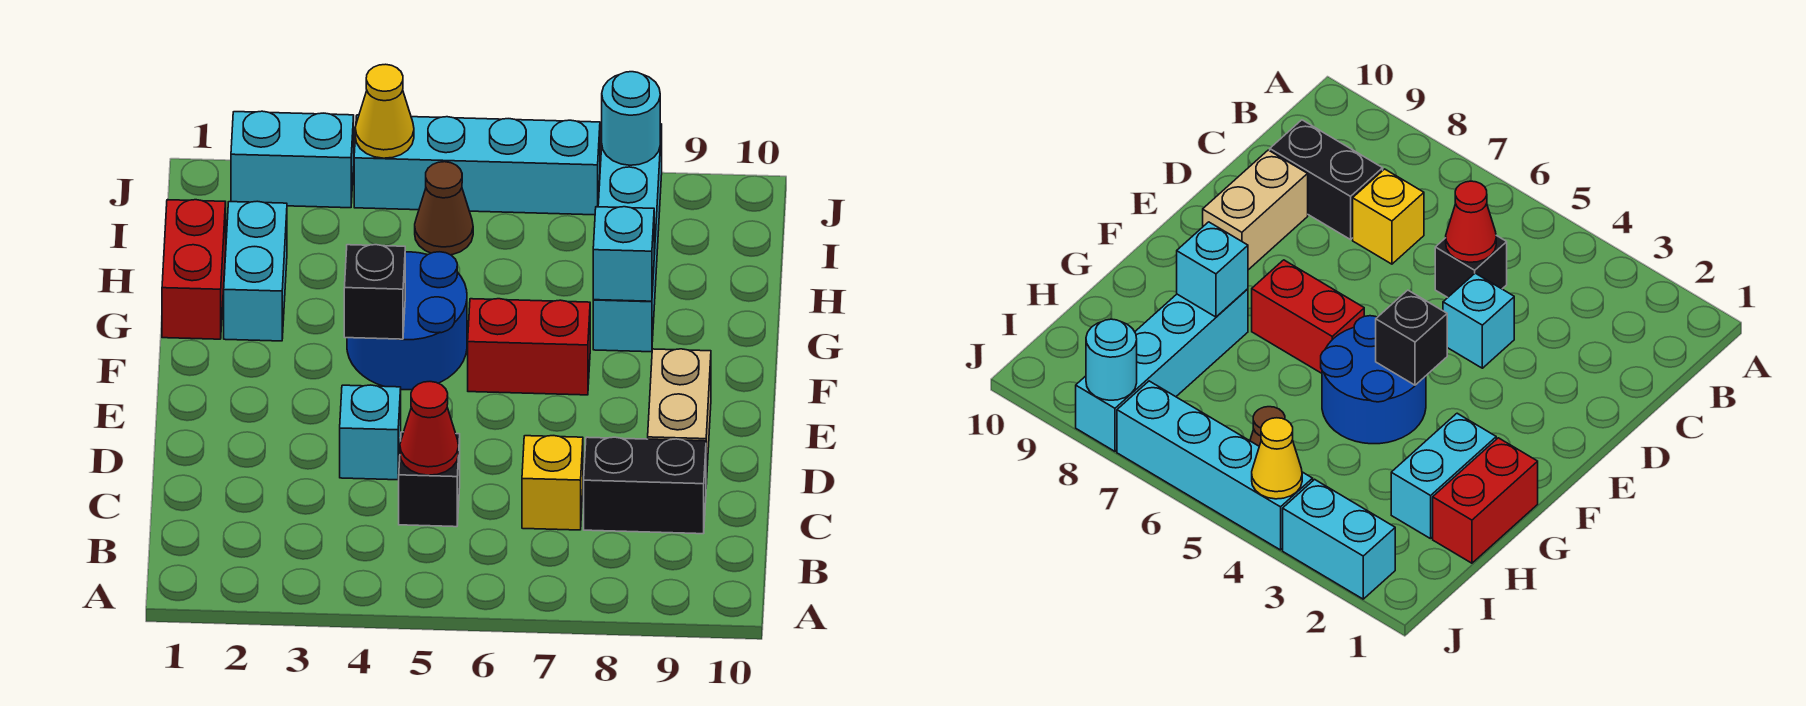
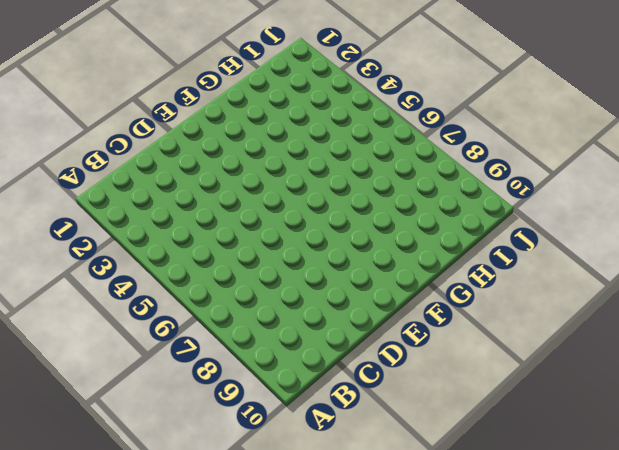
none -> black 1x1 brick [398,432,460,527]
none -> yellow 1x1 brick [522,436,583,530]
none -> black 1x2 brick [584,437,706,534]

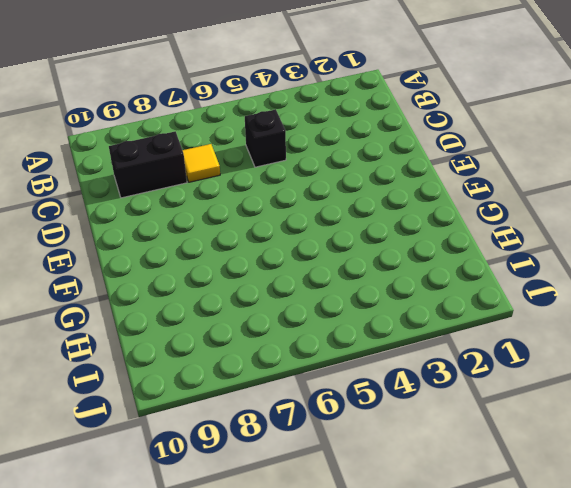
yellow 1x1 tile [182,144,220,182] -> yellow 1x1 brick [522,436,583,530]
none -> cyan 1x1 brick [340,385,401,480]
none -> tan 1x2 brick [648,349,711,484]
none -> blue 2x2 round brick [347,252,467,390]

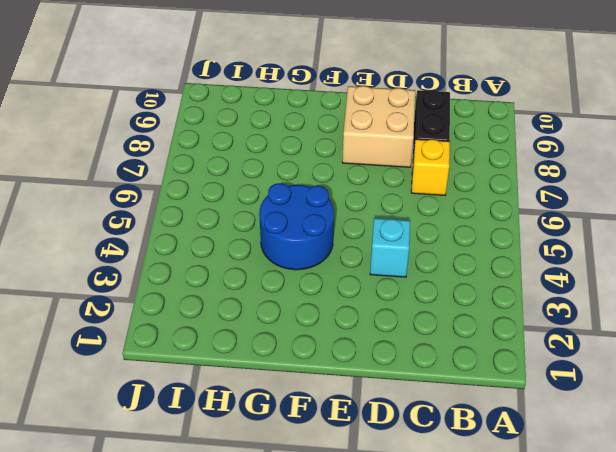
tan 2x2 brick [342,86,415,167] -> tan 1x2 brick [648,349,711,484]
none -> black 1x1 brick [398,432,460,527]
none -> red 1x2 brick [468,299,590,395]
none -> red 1x2 brick [162,200,226,339]

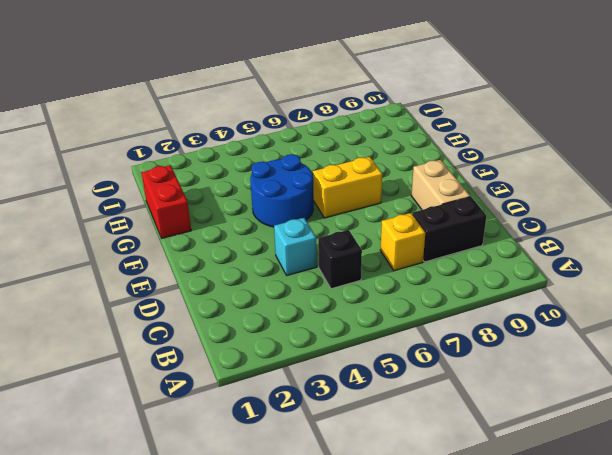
yellow 1x2 brick [313,157,382,218] -> red 1x2 brick [468,299,590,395]
none -> cyan 1x2 brick [224,201,287,341]
none -> cyan 1x4 brick [593,124,662,352]
none -> brown 1x1 cone [415,162,473,255]

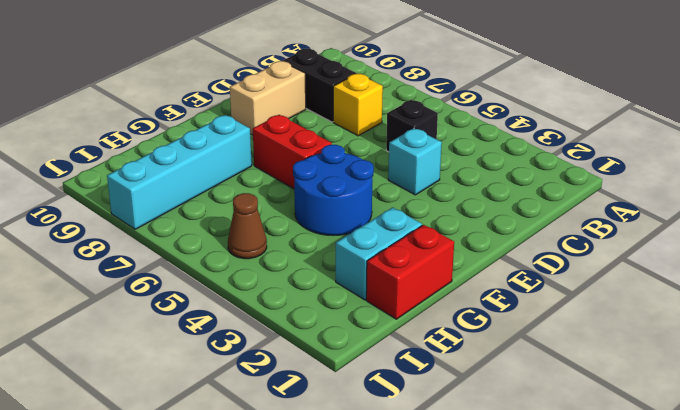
none -> cyan 1x2 brick [231,111,354,208]
none -> cyan 1x4 brick [354,115,600,215]
none -> red 1x1 cone [400,382,459,475]

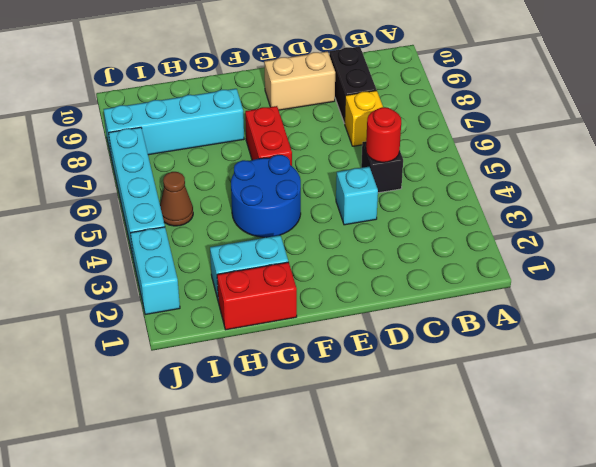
red 1x1 round brick [366,107,401,162] -> red 1x1 cone [400,382,459,475]
none -> black 1x1 brick [344,245,405,339]
none -> cyan 1x1 brick [593,207,654,301]
none -> yellow 1x1 cone [355,64,414,158]

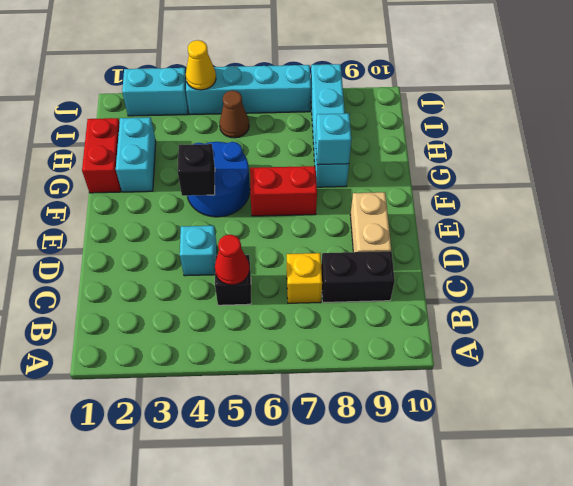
none -> cyan 1x1 round brick [602,72,660,165]

